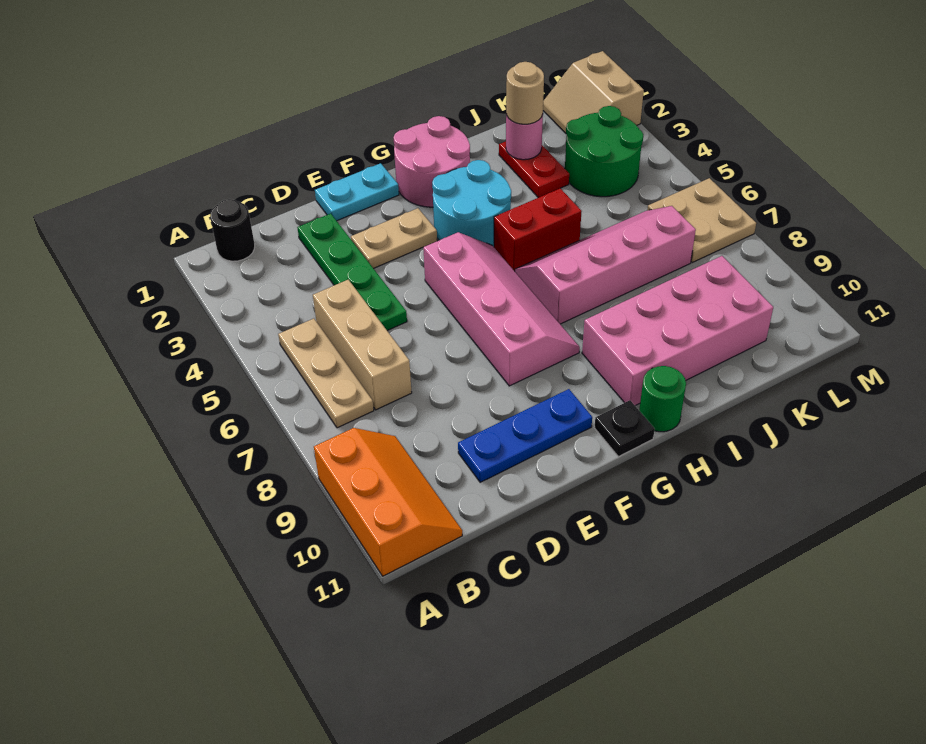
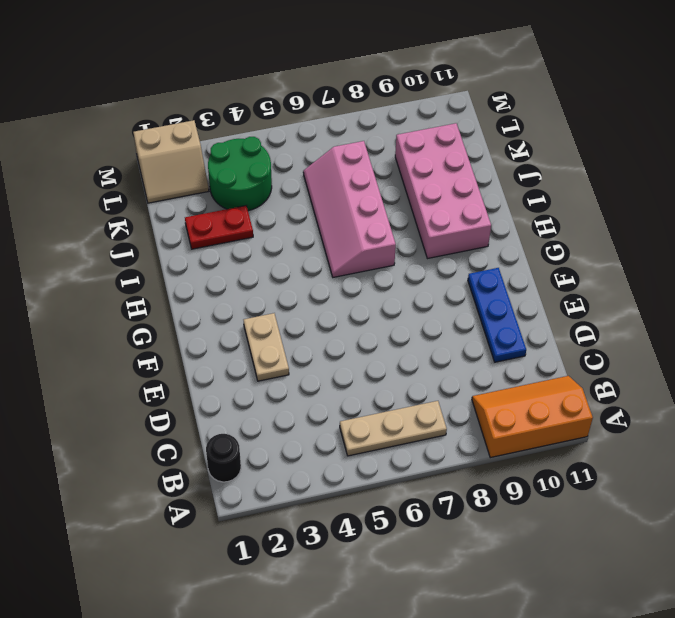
none -> tan 1x3 brick [313,279,412,410]
none -> green 1x4 plate [297,213,407,331]
none -> cyan 1x2 plate [315,163,399,221]

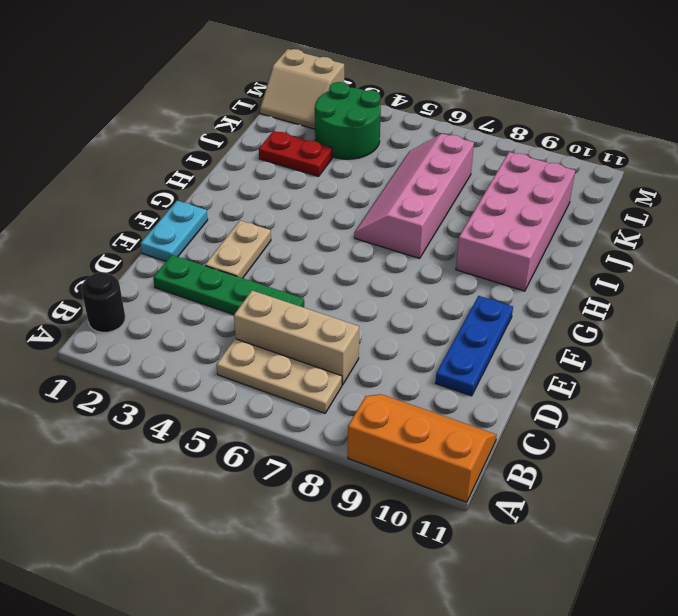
none -> pink 2x4 slope [423,232,580,386]
none -> pink 2x2 round brick [394,116,470,207]
none -> cyan 2x2 round brick [432,160,511,247]

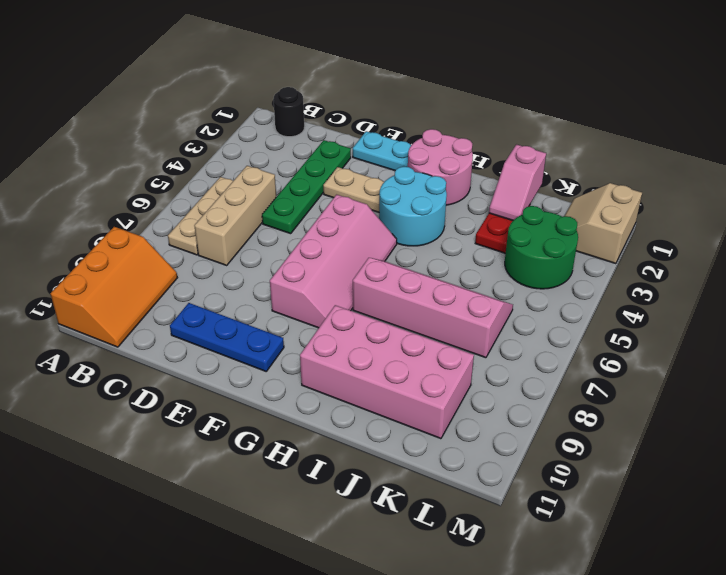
pink 1x2 slope [489,145,546,220] -> pink 1x1 round brick [506,114,543,160]
none -> black 1x1 plate [594,401,655,457]
none -> red 1x2 brick [494,188,582,271]
none -> green 1x1 round brick [639,366,686,432]

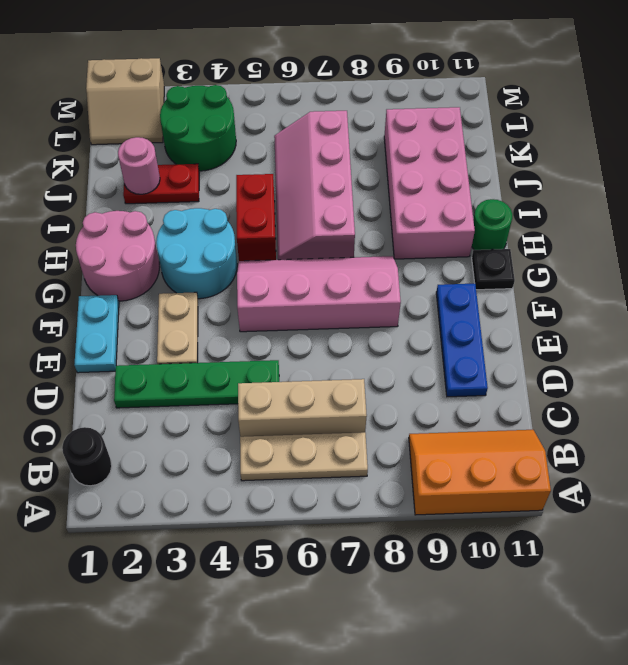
none -> tan 2x2 plate [647,178,756,262]
none -> tan 1x1 round brick [506,62,544,124]

